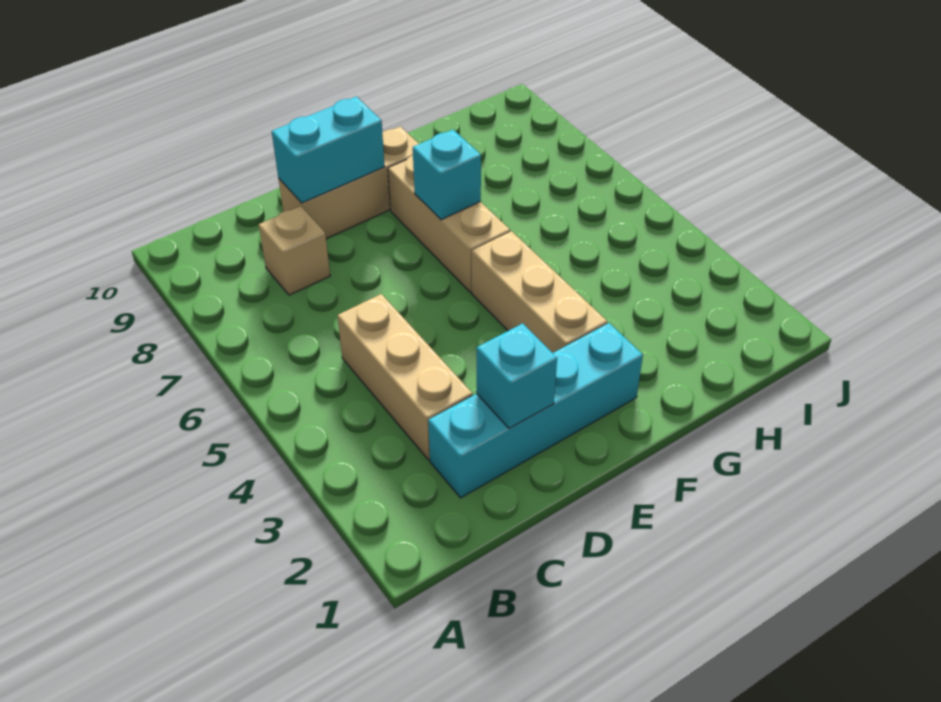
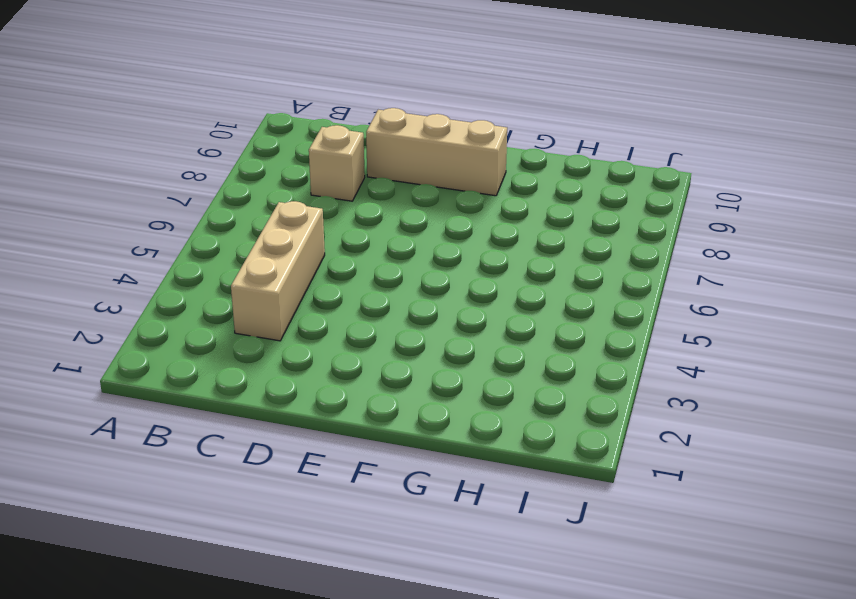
none -> cyan 1x4 brick [428,323,643,498]
none -> tan 1x3 brick [472,231,607,353]

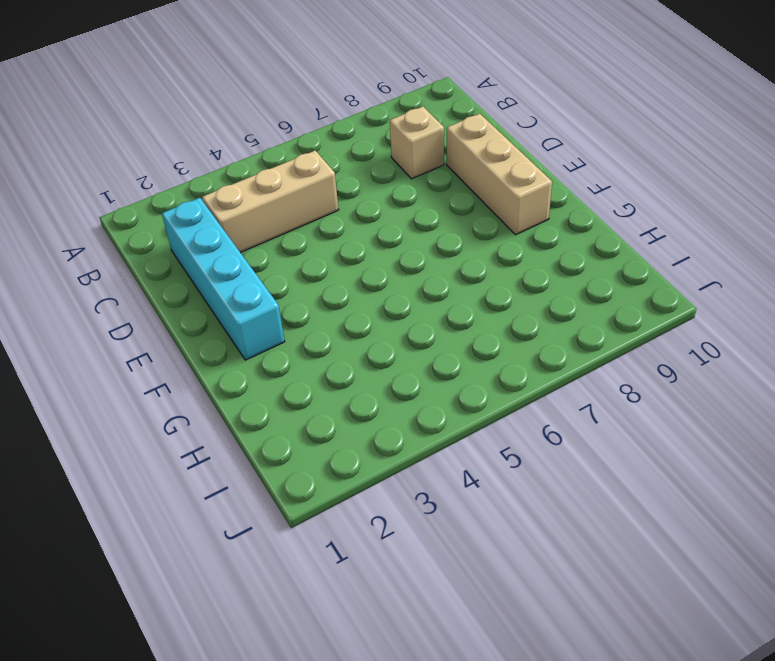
none -> tan 1x3 brick [472,231,607,353]
none -> tan 1x3 brick [388,155,510,292]

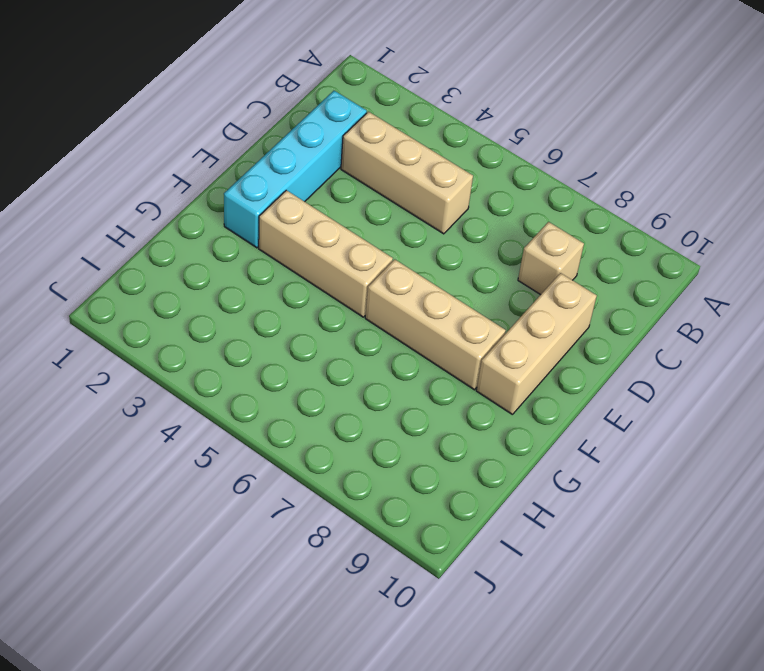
none -> cyan 1x1 brick [476,323,557,428]
none -> cyan 1x2 brick [272,97,385,203]

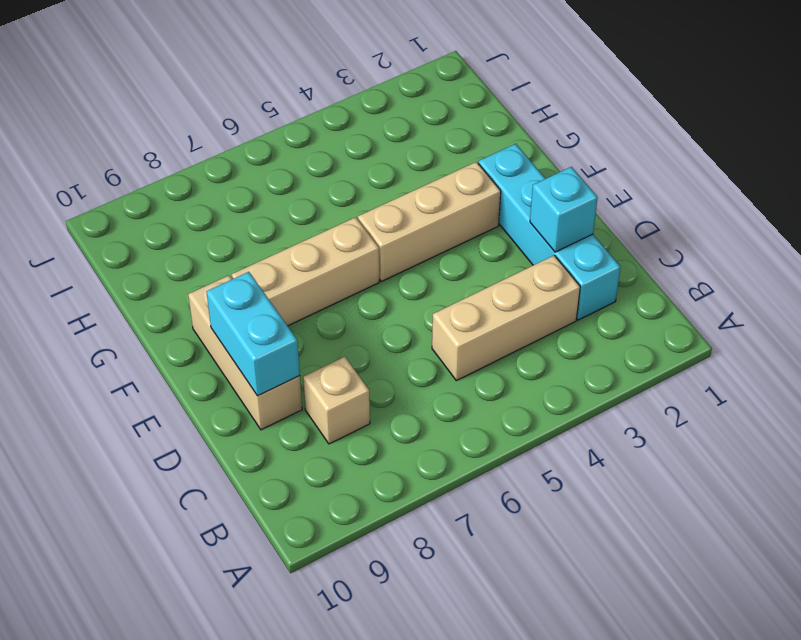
none -> cyan 1x1 brick [413,130,481,220]

